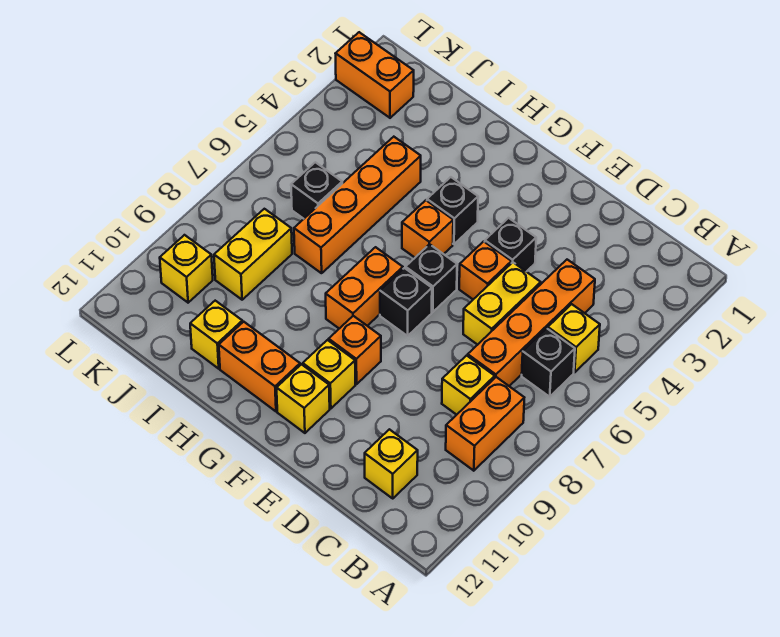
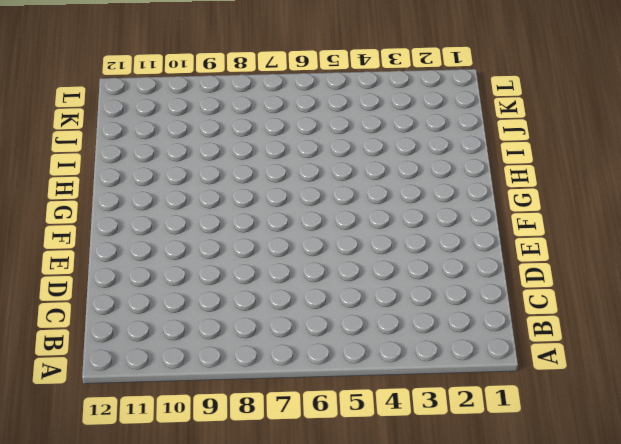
none -> yellow 1x1 brick [548,304,600,372]
none -> black 1x1 brick [522,328,575,397]
none -> orange 1x2 brick [446,377,524,471]

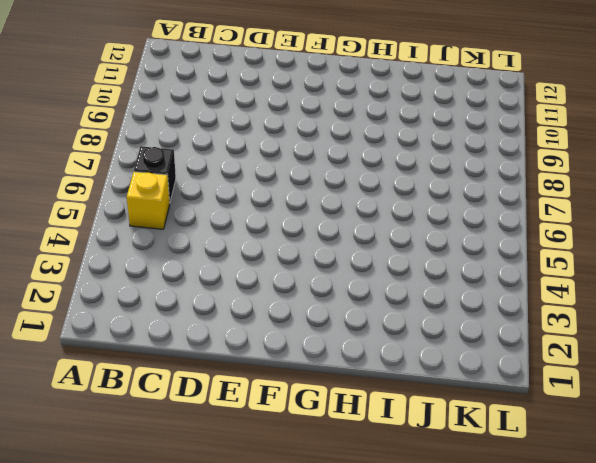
none -> orange 1x2 brick [446,377,524,471]
none -> orange 1x4 brick [468,260,595,386]
none -> yellow 1x1 brick [442,356,495,415]

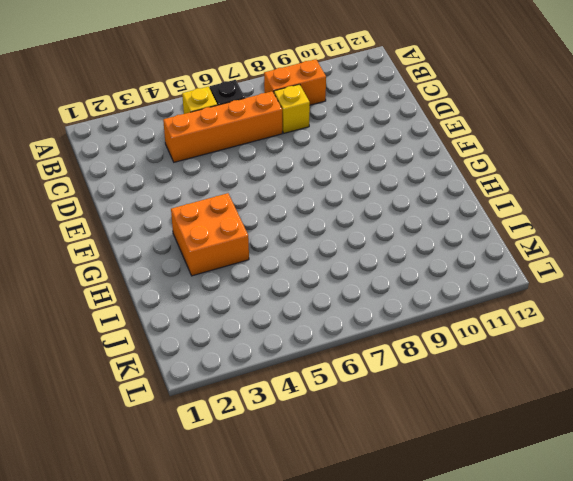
orange 2x2 brick [171,193,249,276] -> black 1x1 brick [427,177,478,244]
none -> yellow 1x1 brick [365,429,418,498]
none -> yellow 1x2 brick [463,262,541,345]
none -> black 1x1 brick [485,218,536,272]

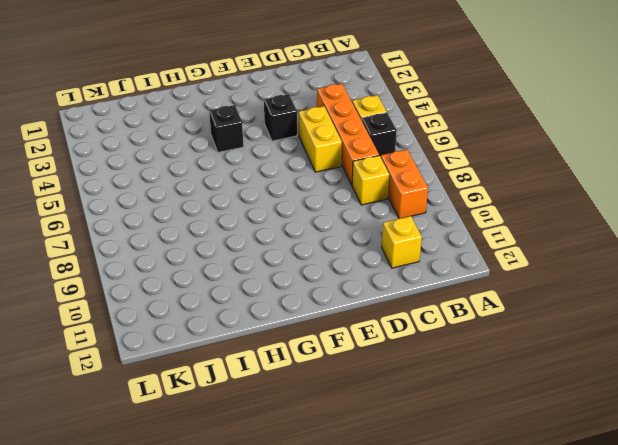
none -> orange 1x1 brick [459,241,511,299]
none -> black 1x1 brick [406,244,457,312]
none -> black 1x1 brick [380,268,432,336]

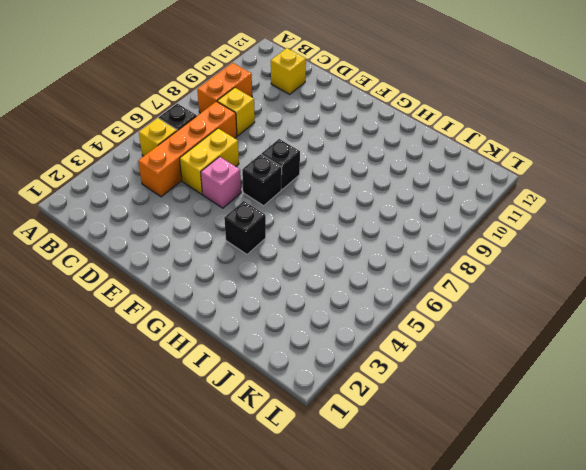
pink 1x1 brick [201,157,241,208] -> orange 1x1 brick [459,241,511,299]
none -> black 1x1 brick [485,218,536,272]
none -> orange 1x1 brick [329,316,381,384]
none -> yellow 1x1 brick [303,340,355,409]

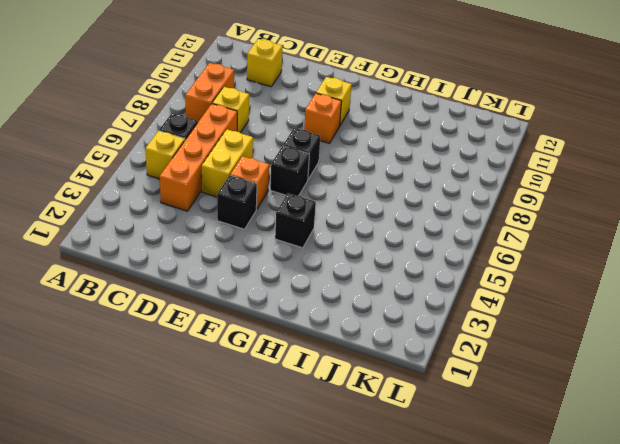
none -> yellow 1x1 brick [277,364,330,433]
none -> orange 1x1 brick [402,200,453,257]
none -> orange 1x2 brick [326,247,403,329]

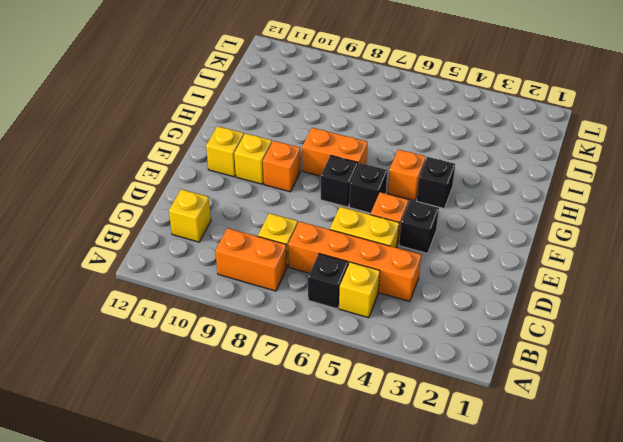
none -> orange 1x2 brick [219,322,300,411]
none -> orange 1x4 brick [294,137,421,273]
none -> yellow 1x1 brick [190,301,242,369]

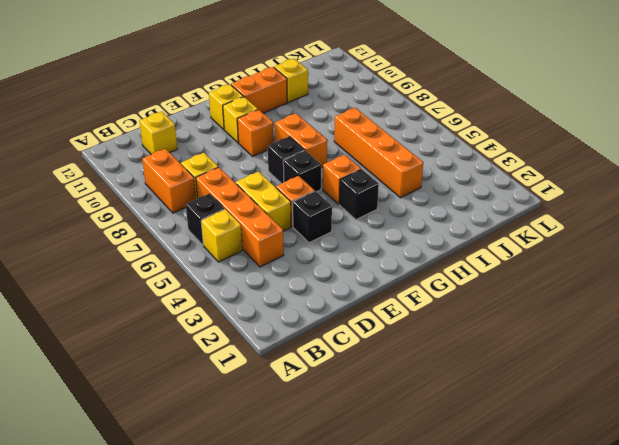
none -> black 1x1 brick [291,162,342,219]
none -> yellow 1x2 brick [214,209,292,300]
none -> orange 1x2 brick [336,32,414,118]

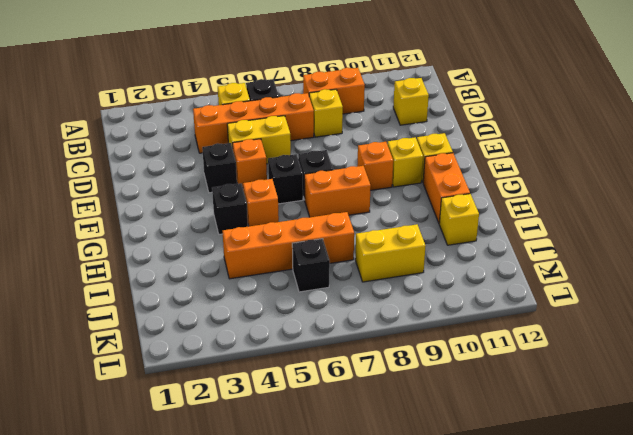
none -> orange 1x2 brick [336,32,414,118]
none -> yellow 1x1 brick [160,235,213,303]

